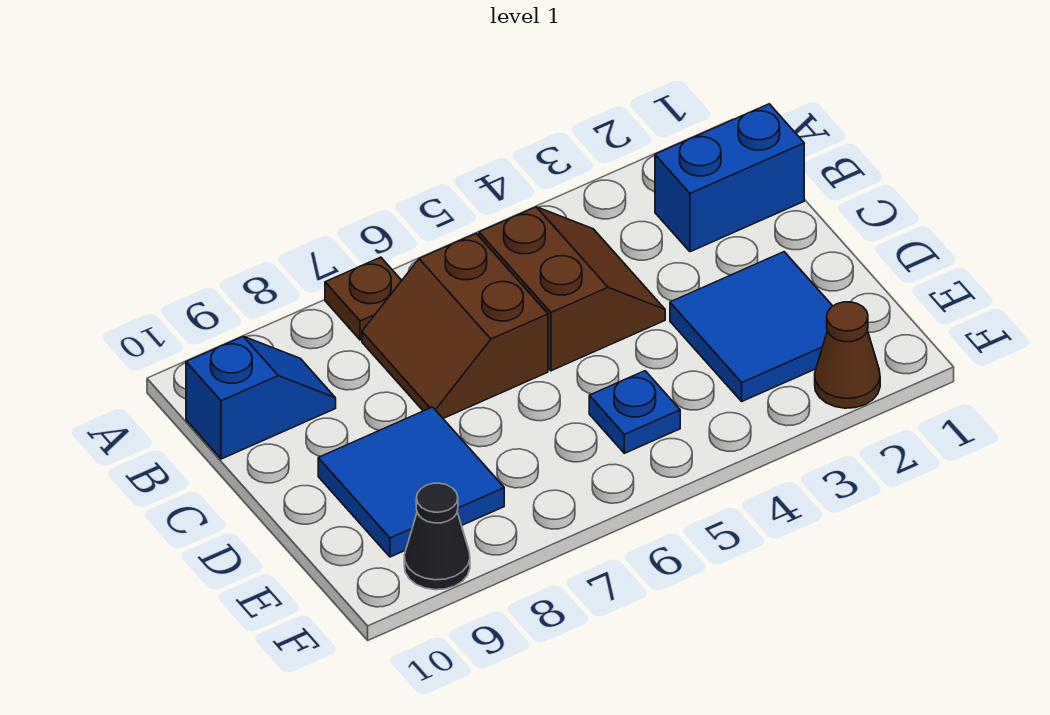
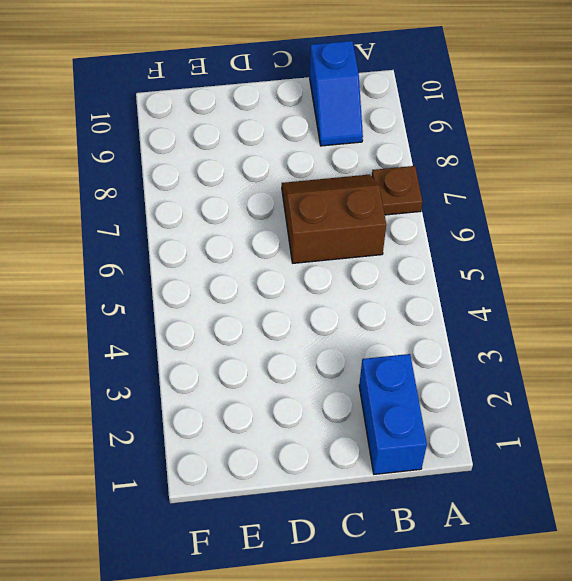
none -> brown 2x2 slope [479,207,665,371]
none -> blue 2x2 tile [670,252,832,401]

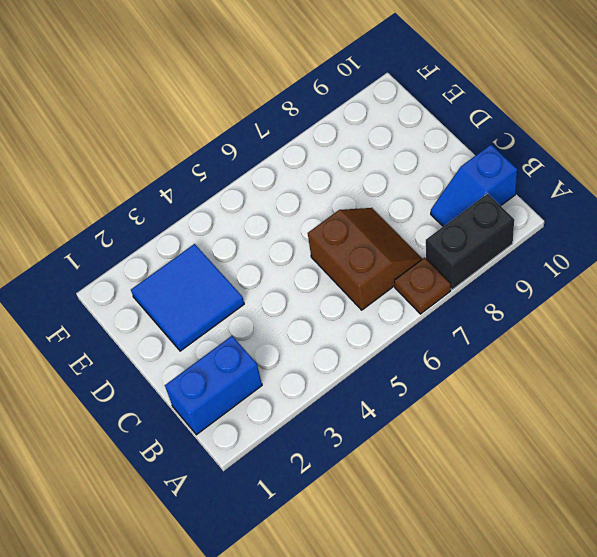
black 1x2 brick [426,194,514,290] -> none
none -> brown 2x2 slope [479,207,665,371]
none -> blue 2x2 tile [318,407,504,557]

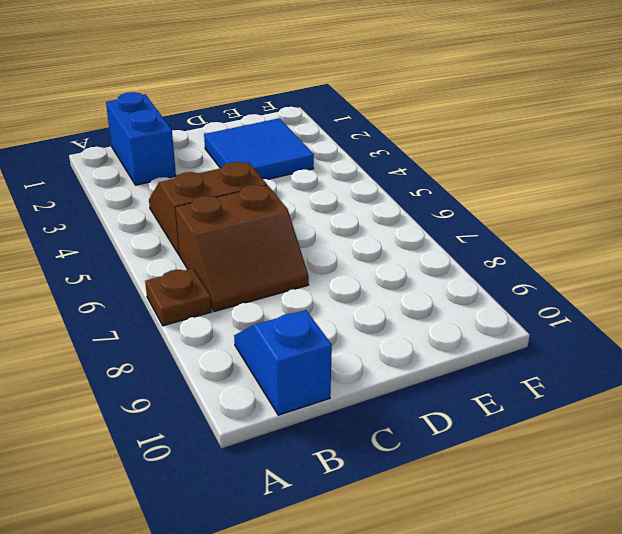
none -> blue 2x2 tile [318,407,504,557]
none -> blue 1x1 plate [589,371,680,453]

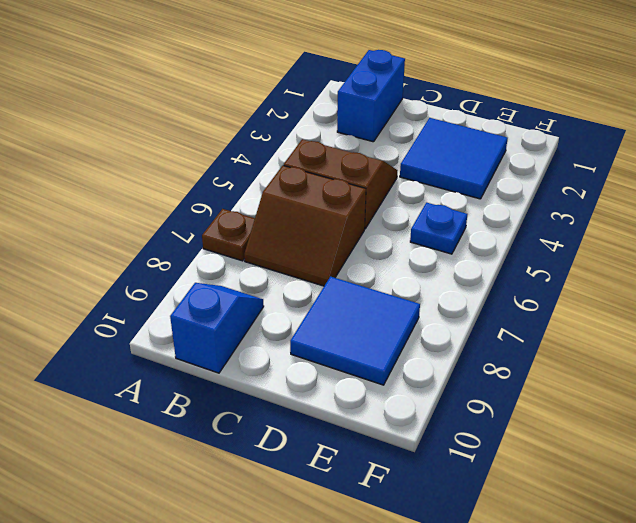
none -> brown 1x1 cone [815,302,880,408]
none -> black 1x1 cone [404,483,470,590]

